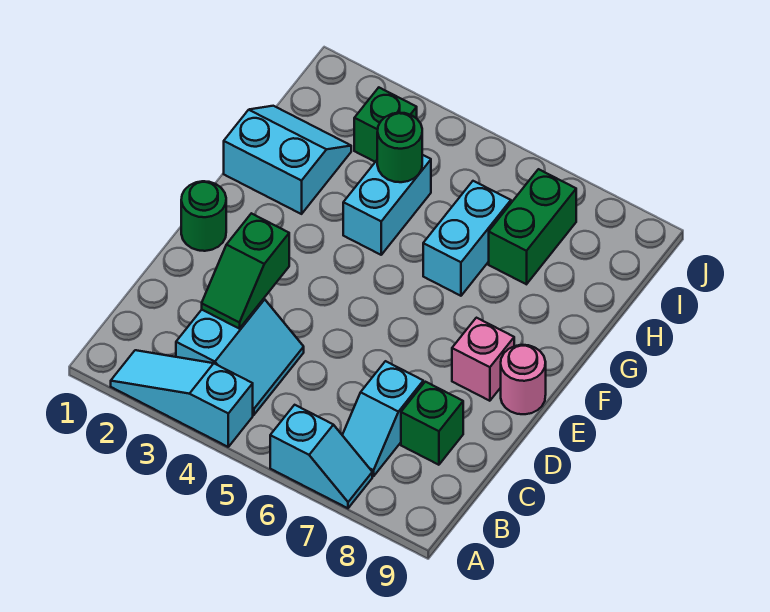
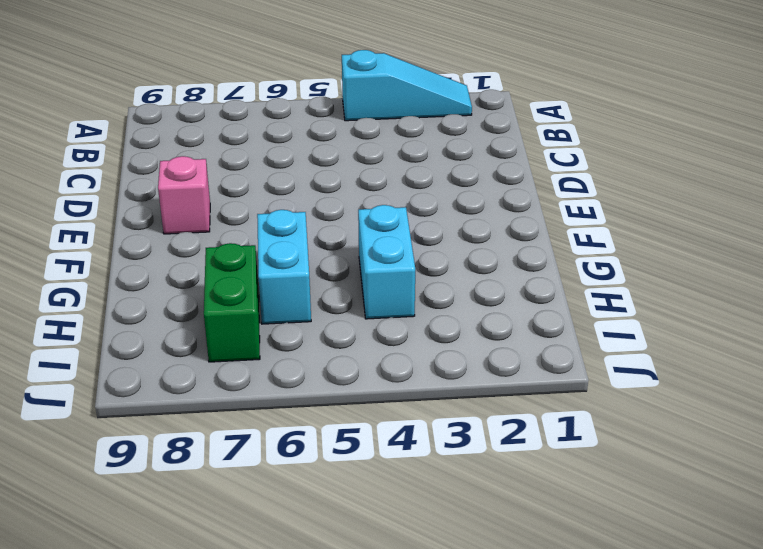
none -> cyan 1x2 slope [270,405,372,508]
none -> cyan 2x2 slope [176,299,304,415]
none -> cyan 1x2 slope [342,361,423,476]

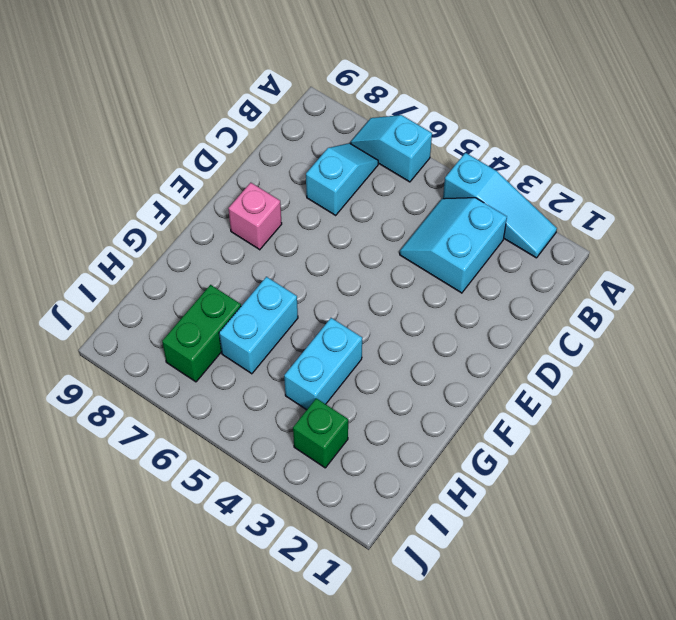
none -> green 1x1 brick [401,382,463,465]
none -> green 1x1 round brick [181,181,226,251]
none -> pink 1x1 round brick [501,345,546,414]

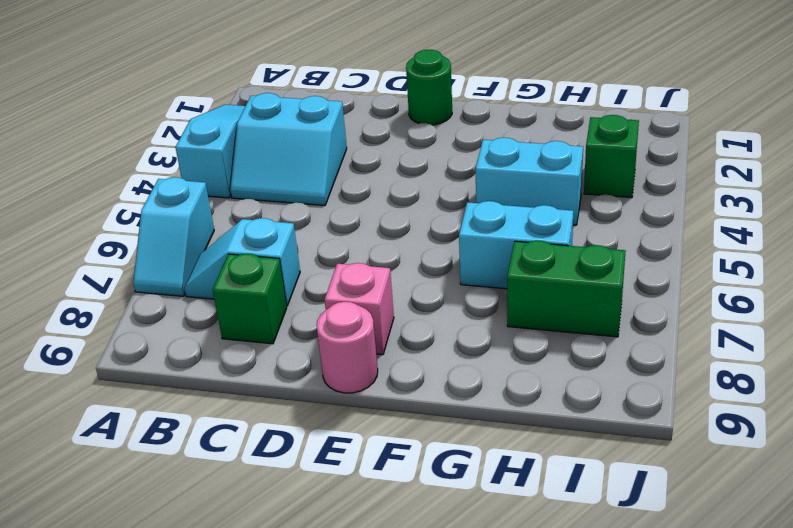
none -> cyan 2x2 slope [224,106,351,214]
none -> green 1x2 slope [202,213,289,329]
none -> green 1x1 round brick [377,113,422,182]

